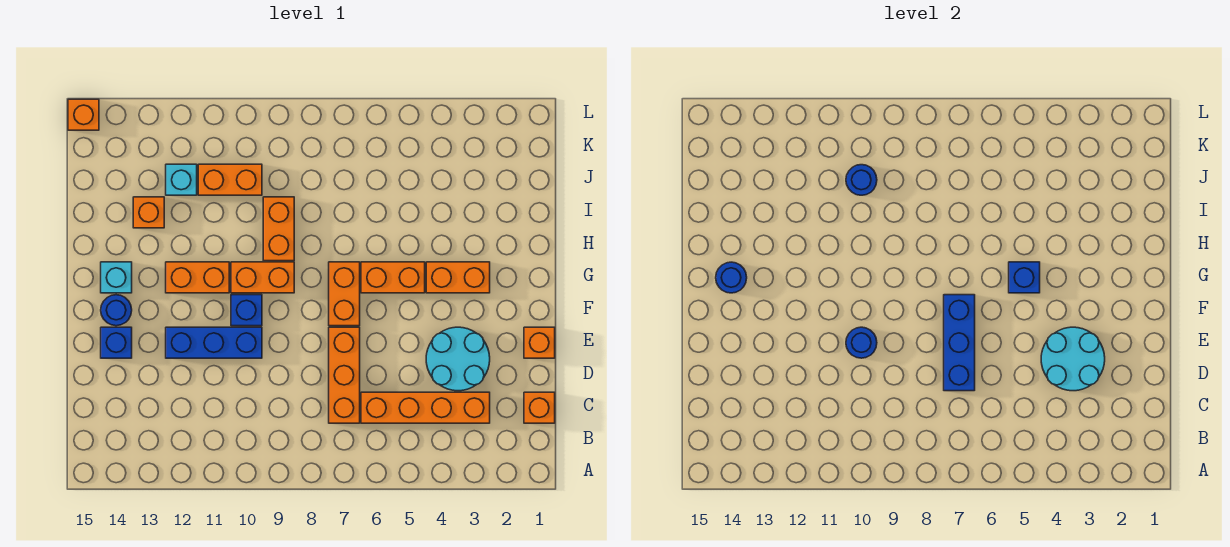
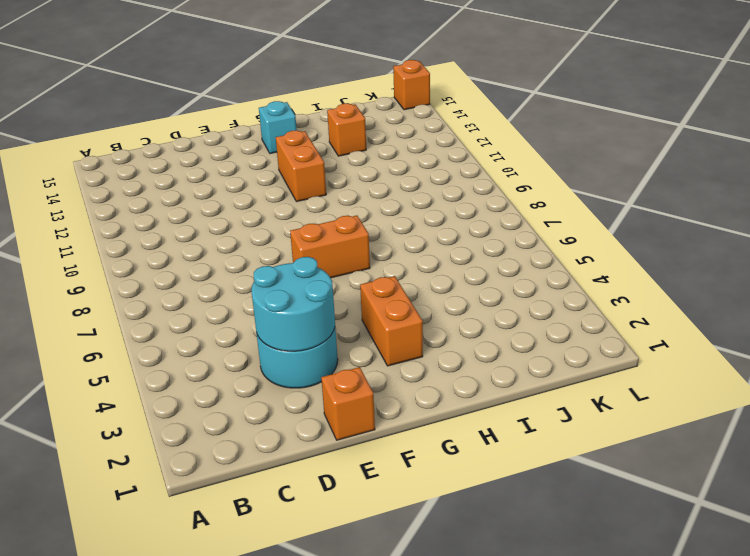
none -> orange 1x1 brick [524,392,555,423]
none -> orange 1x4 brick [361,392,490,423]
none -> orange 1x3 brick [329,327,360,423]

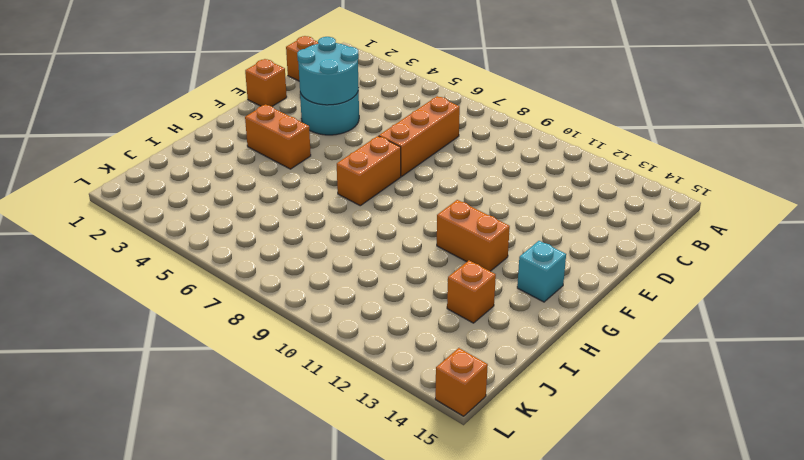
none -> orange 1x4 brick [361,392,490,423]
none -> blue 1x3 brick [166,327,262,358]
none -> blue 1x1 brick [101,327,132,358]

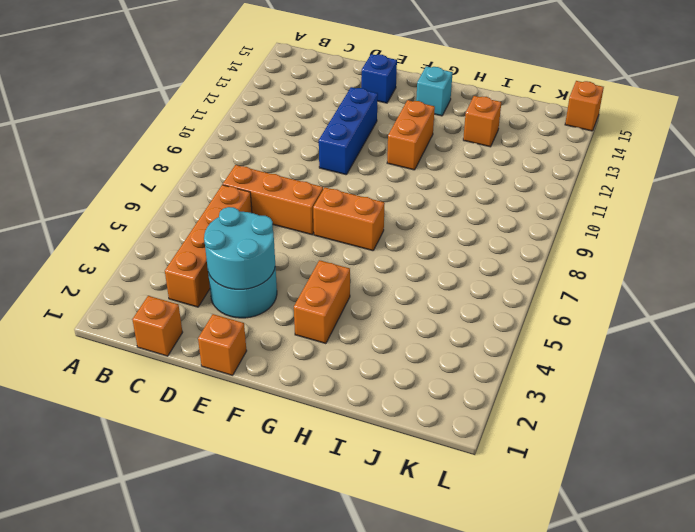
none -> blue 1x1 brick [231,295,262,326]
none -> blue 1x1 round brick [101,295,132,326]
none -> orange 1x2 brick [361,262,425,293]

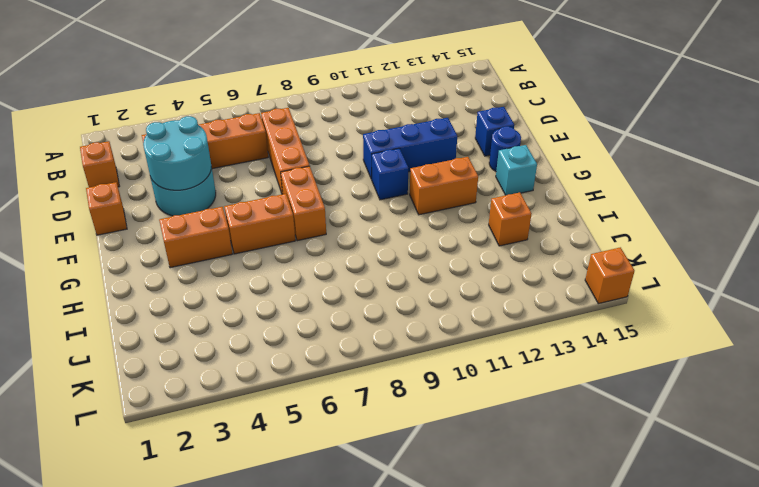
none -> orange 1x2 brick [231,262,294,293]
none -> orange 1x2 brick [263,197,294,261]
none -> orange 1x2 brick [198,164,262,195]

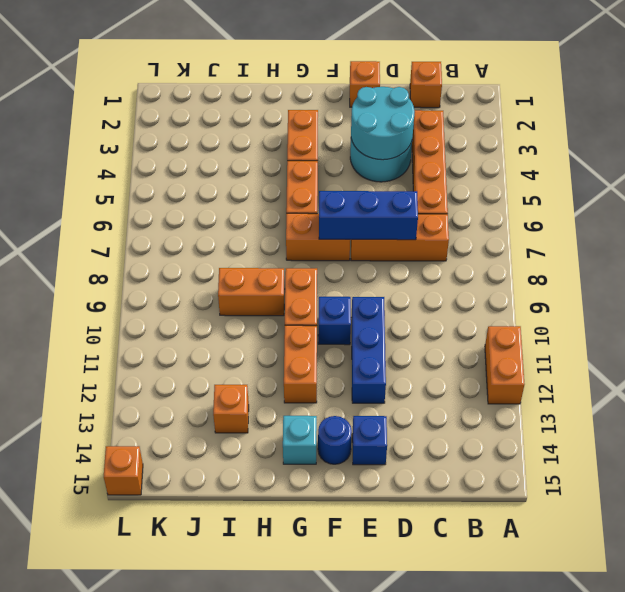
orange 1x2 brick [485,326,525,404] -> orange 1x2 brick moved to [198,164,262,195]
none -> cyan 1x1 brick [166,164,197,195]
none -> blue 1x1 round brick [846,327,877,358]
none -> blue 1x1 brick [1009,262,1040,293]

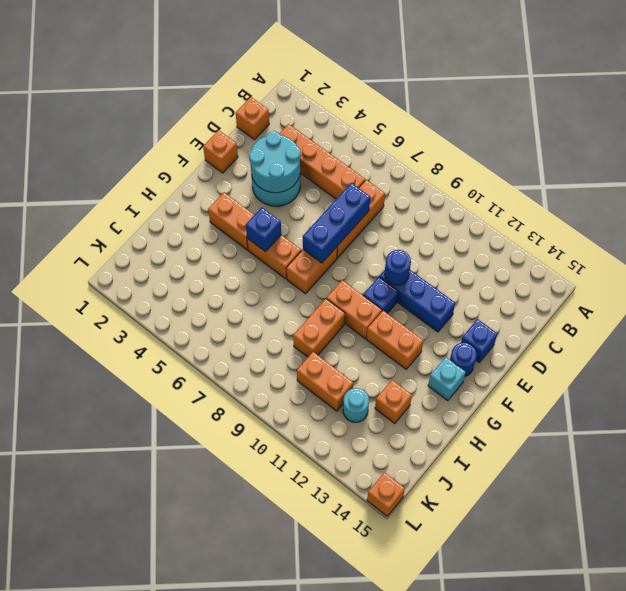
cyan 1x1 round brick [343,388,369,422] -> cyan 1x1 brick [166,164,197,195]
none -> blue 1x1 round brick [716,262,747,293]
none -> blue 1x1 round brick [846,165,877,195]

